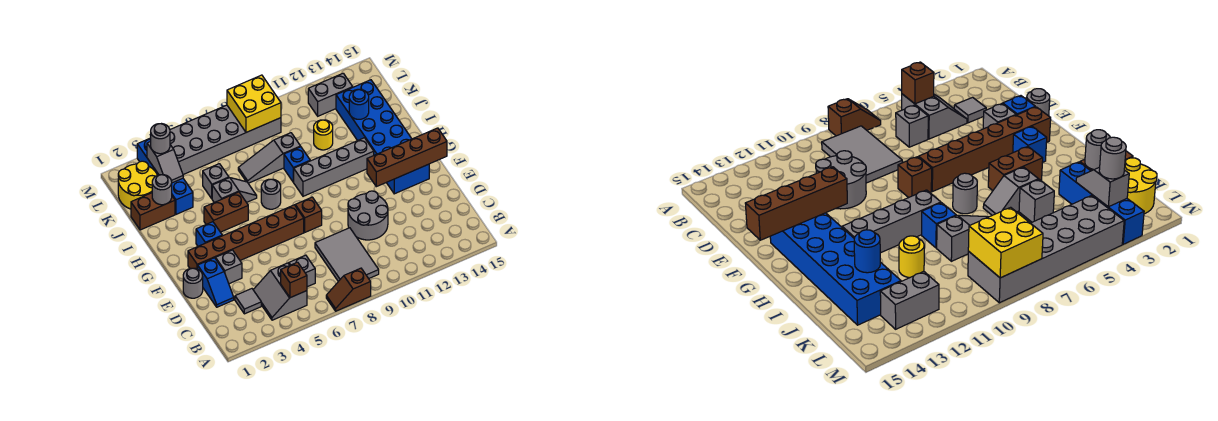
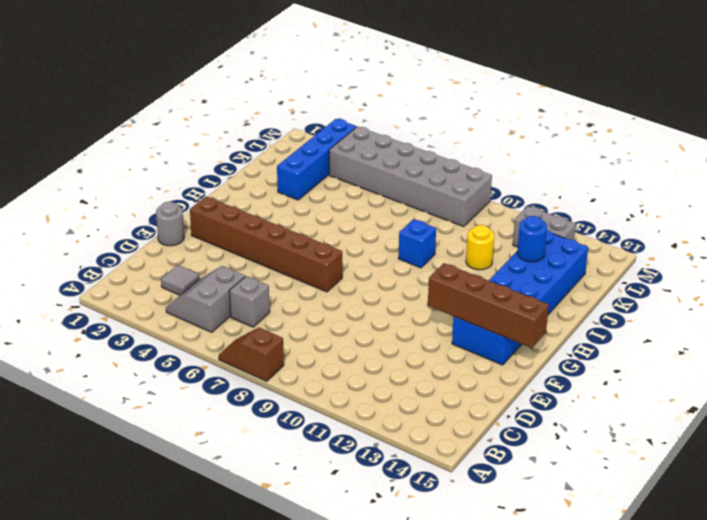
none -> grey 2x3 tile [315,228,379,281]
none -> blue 1x2 slope [198,258,234,307]
none -> grey 2x2 round brick [348,191,388,240]
none -> grey 1x1 brick [216,250,242,284]

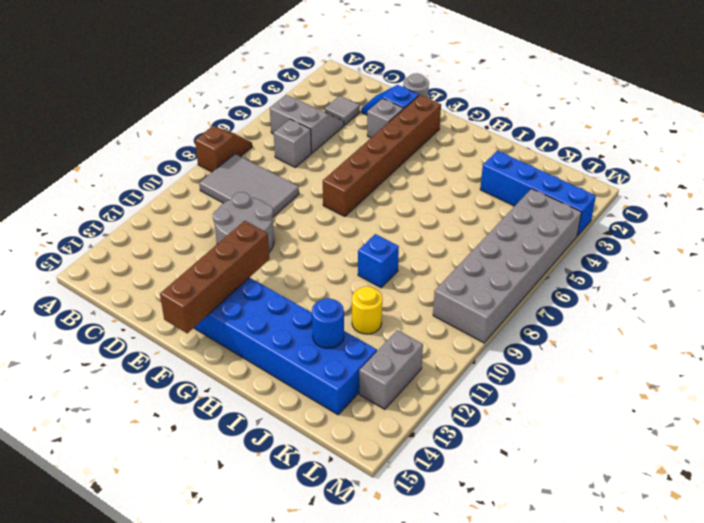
none -> brown 1x1 brick [295,197,322,232]
none -> blue 1x1 brick [196,222,222,246]
none -> brown 1x2 brick [204,192,248,232]
none -> grey 1x1 round brick [261,179,281,209]

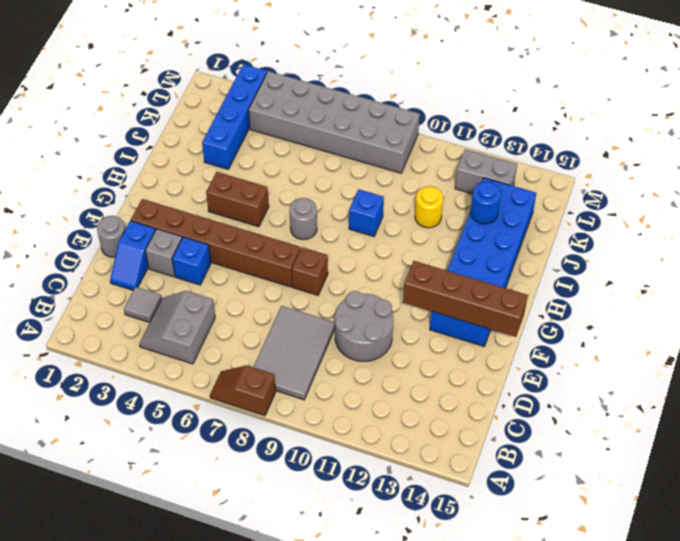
blue 1x1 brick [172,237,211,285] -> blue 1x1 brick moved to [196,222,222,246]
none -> grey 1x1 brick [289,255,315,287]
none -> grey 1x4 brick [294,138,374,196]
none -> grey 1x2 slope [212,178,257,203]
none -> brown 1x2 brick [131,193,175,230]

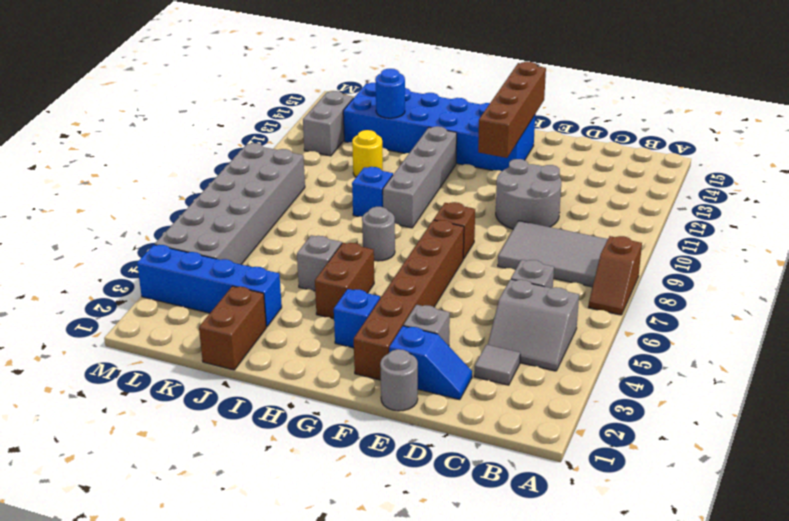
none -> grey 1x1 brick [203,164,229,199]
none -> grey 1x3 slope [238,133,301,183]
none -> yellow 2x2 round brick [118,161,157,209]
none -> brown 1x1 brick [281,262,307,298]

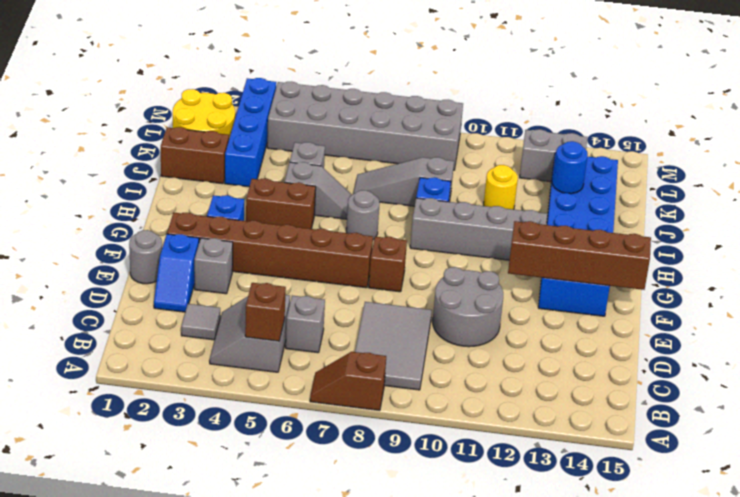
none -> grey 1x1 round brick [152,175,172,205]
none -> grey 1x2 slope [147,142,183,183]
none -> yellow 2x2 brick [227,75,281,132]
none -> grey 1x1 round brick [151,124,170,154]

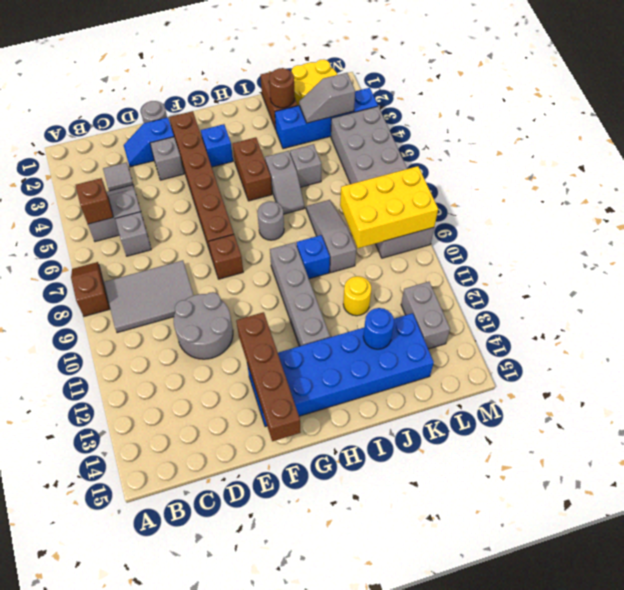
brown 1x1 round brick [269,68,295,108] -> grey 1x1 round brick [152,175,172,205]
yellow 2x3 brick [340,166,438,248] -> yellow 2x2 brick [227,75,281,132]
none -> grey 1x1 round brick [151,124,170,154]

